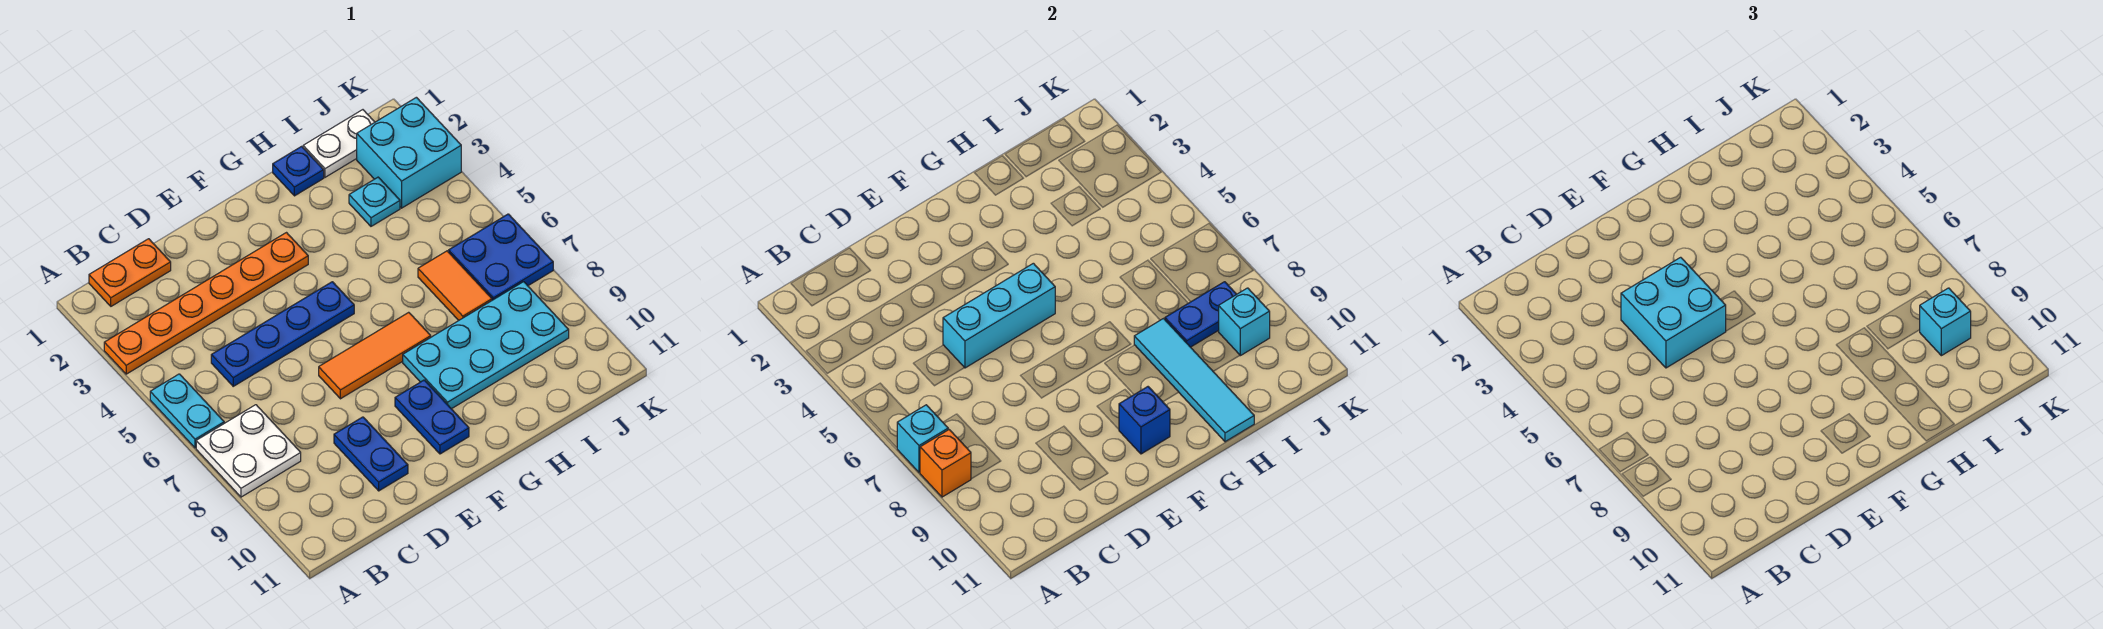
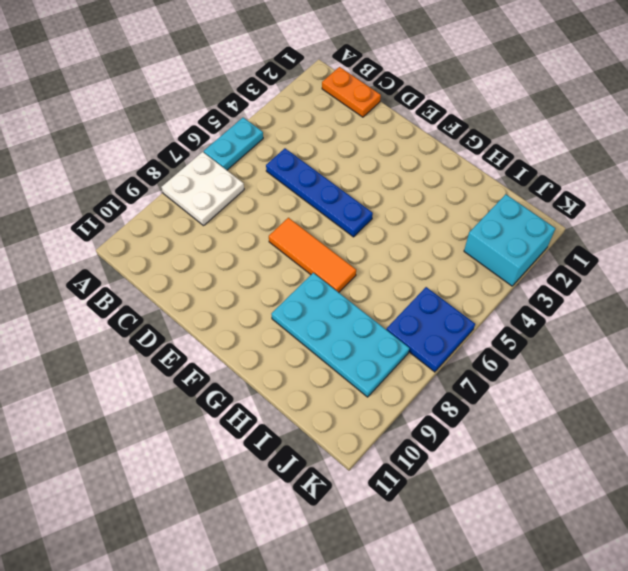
none -> orange 1x6 plate [104,233,308,374]
none -> blue 1x2 plate [334,417,408,491]
none -> blue 1x2 plate [395,380,469,454]

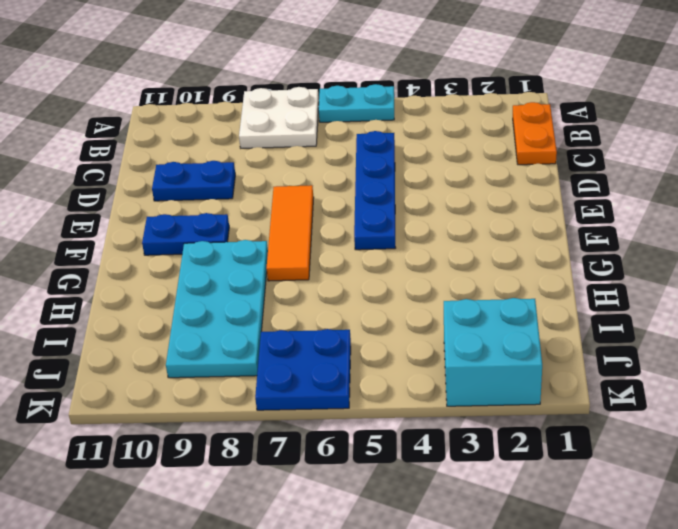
none -> orange 1x6 plate [104,233,308,374]
none -> blue 1x1 plate [273,146,324,196]
none -> white 1x2 plate [303,110,375,177]

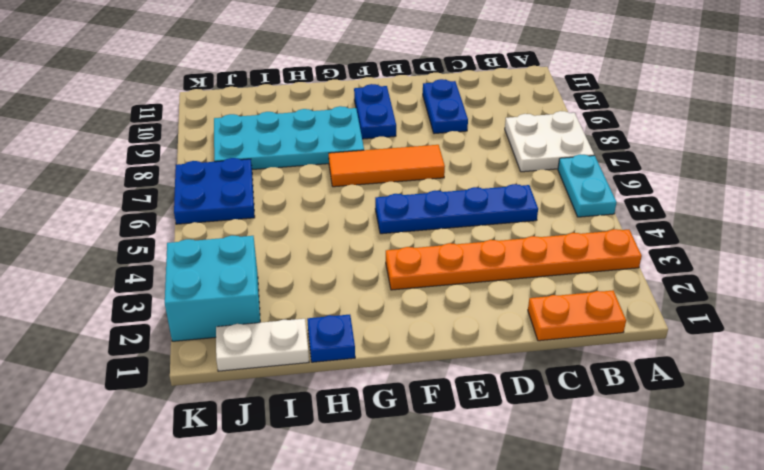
none -> cyan 1x1 plate [349,177,400,226]
none -> orange 1x2 tile [418,251,492,320]
none -> cyan 1x1 brick [897,405,948,472]

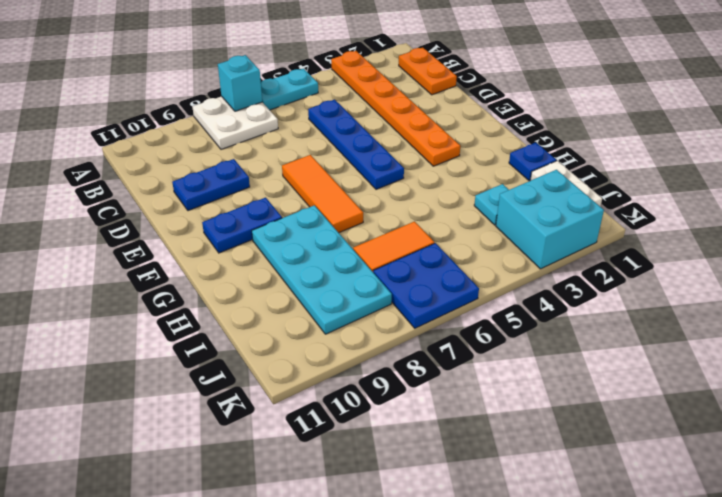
none -> orange 1x1 brick [920,430,971,497]
none -> cyan 1x3 brick [943,263,1055,368]
none -> blue 1x1 brick [1119,387,1170,454]

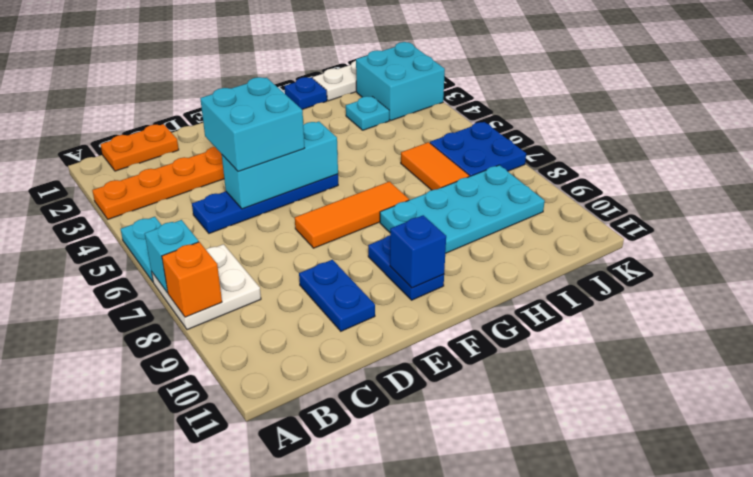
none -> cyan 1x4 tile [1134,319,1254,442]
none -> blue 1x2 plate [1165,282,1237,347]
none -> cyan 1x1 brick [1219,288,1270,356]

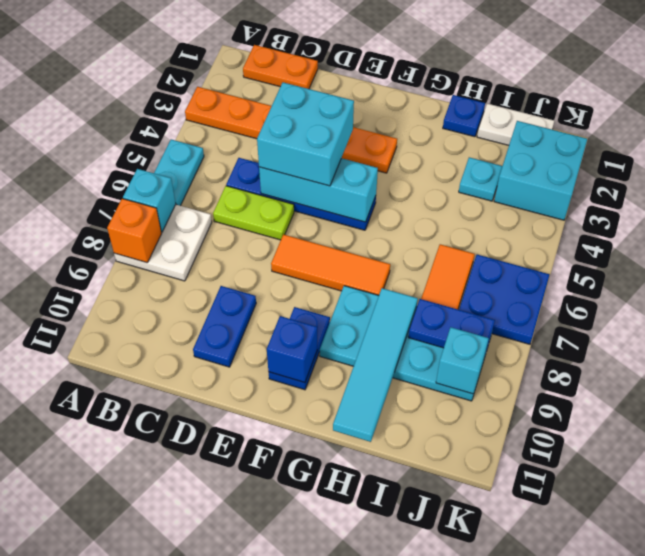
lime 1x2 plate [213,186,294,240] -> none
none -> cyan 1x1 brick [1920,288,1971,356]

